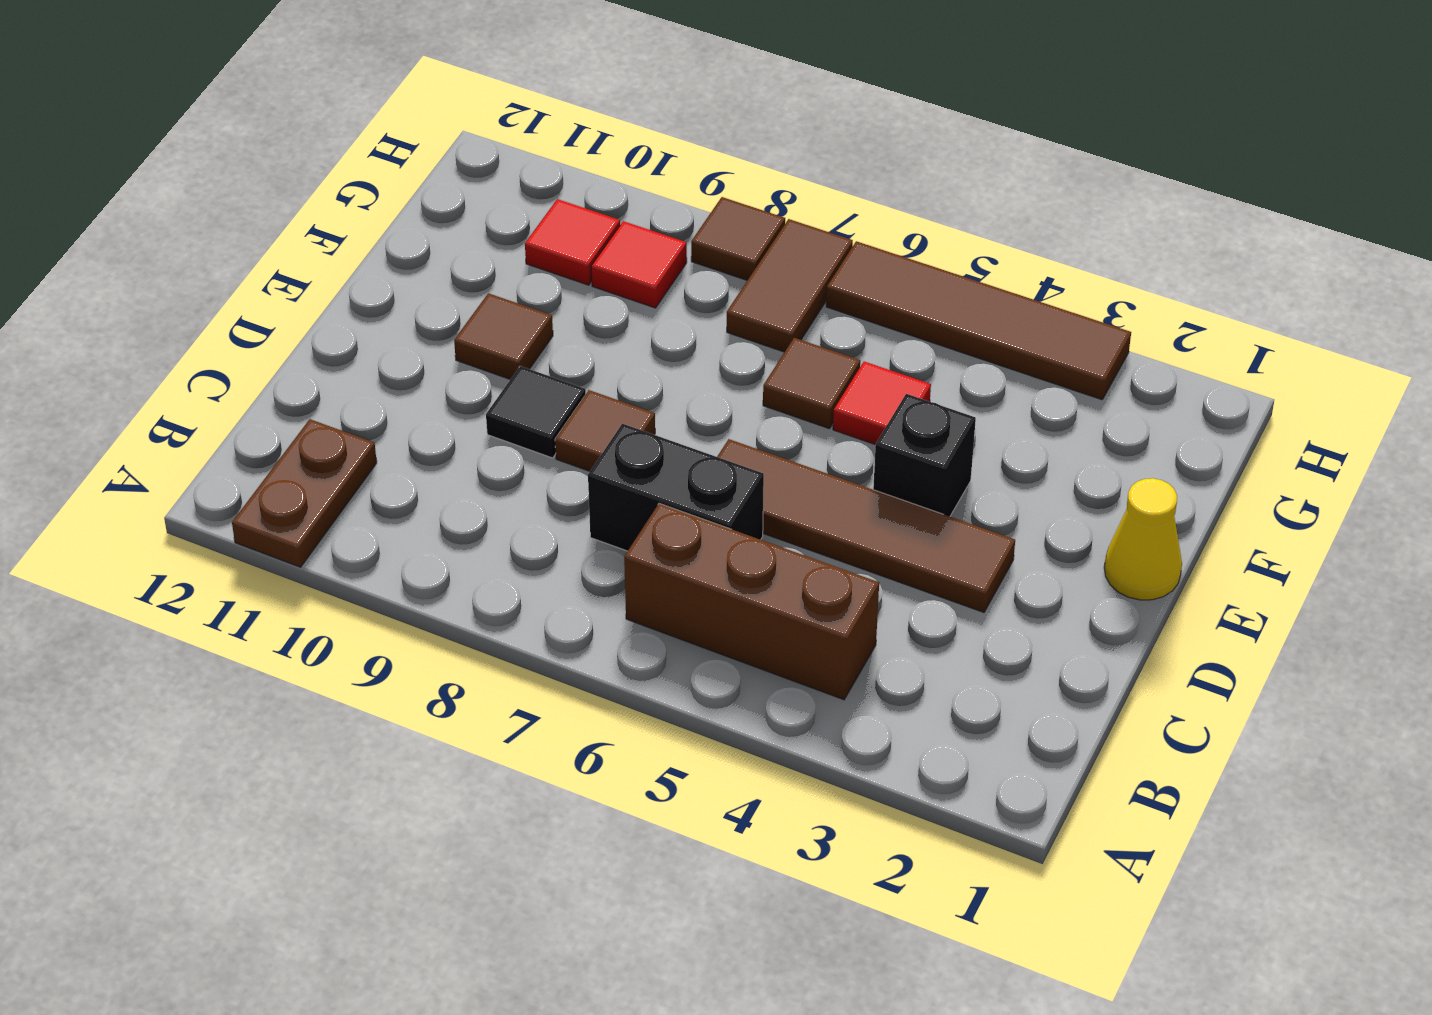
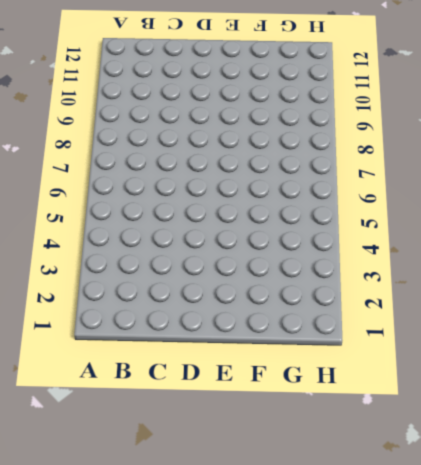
none -> brown 1x2 plate [232,419,377,567]
none -> brown 1x3 brick [624,503,879,700]
none -> black 1x2 brick [588,424,764,551]

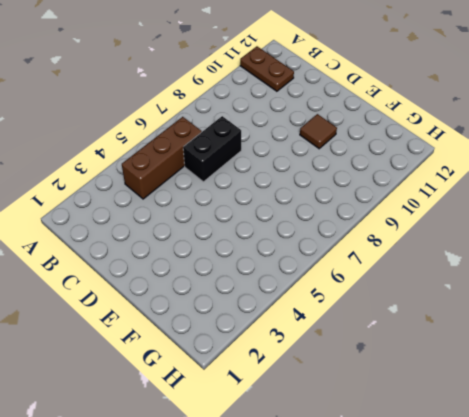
none -> brown 1x4 tile [717,439,1015,612]
none -> brown 1x1 tile [555,390,655,471]
none -> black 1x1 tile [486,366,586,458]

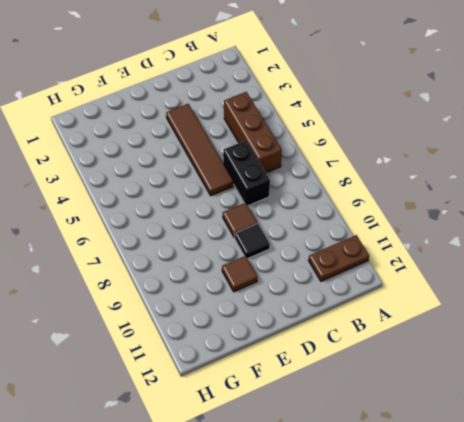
none -> yellow 1x1 cone [1104,478,1182,600]
none -> black 1x1 brick [873,394,976,517]
none -> red 1x1 tile [833,362,931,445]

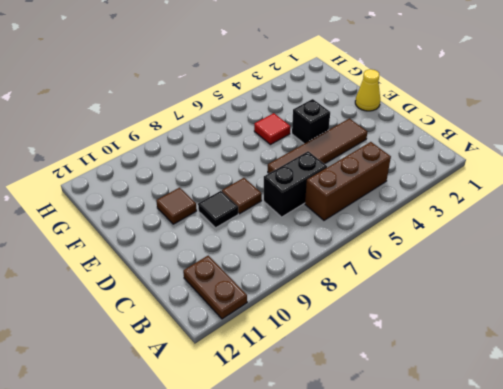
none -> brown 1x1 tile [763,338,860,429]
none -> brown 1x2 tile [727,219,853,352]
none -> red 1x1 tile [591,221,687,308]

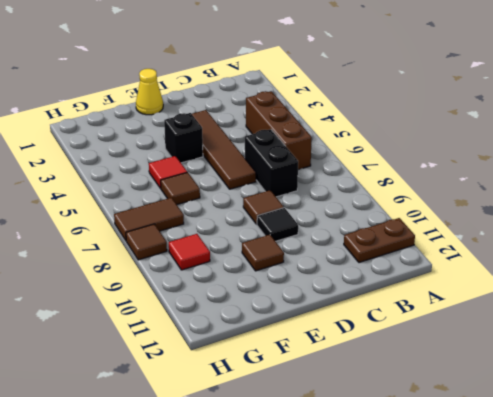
none -> red 1x1 tile [525,199,620,285]
none -> brown 1x4 tile [826,241,1131,400]

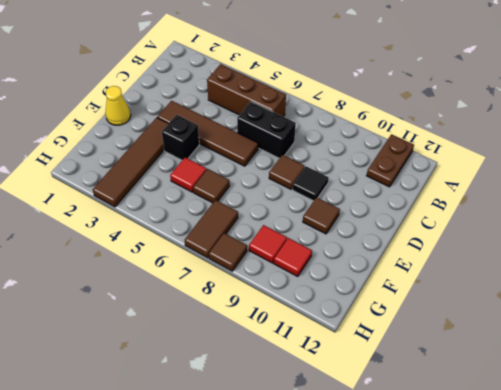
brown 1x4 tile [93,118,169,207] -> brown 1x4 tile turned to [826,241,1131,400]

